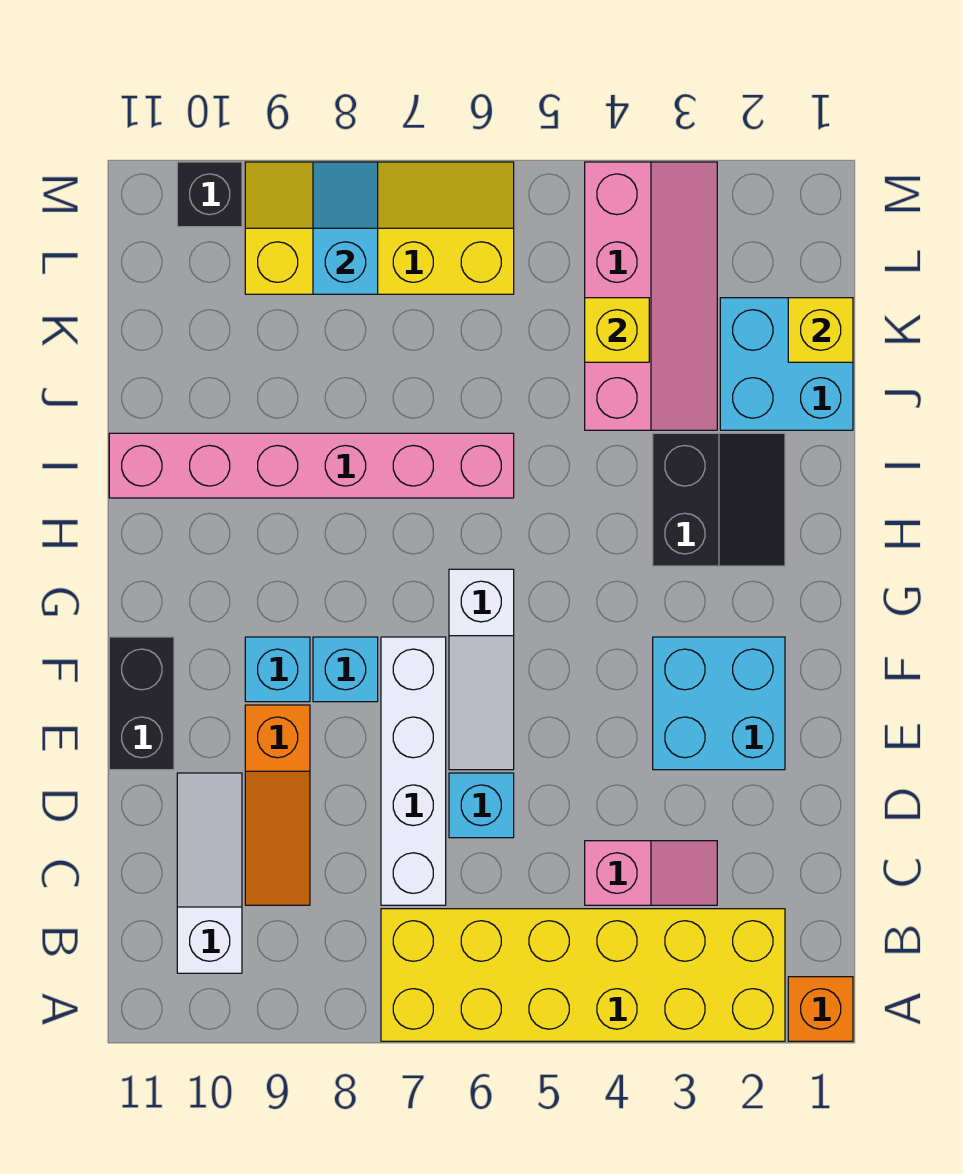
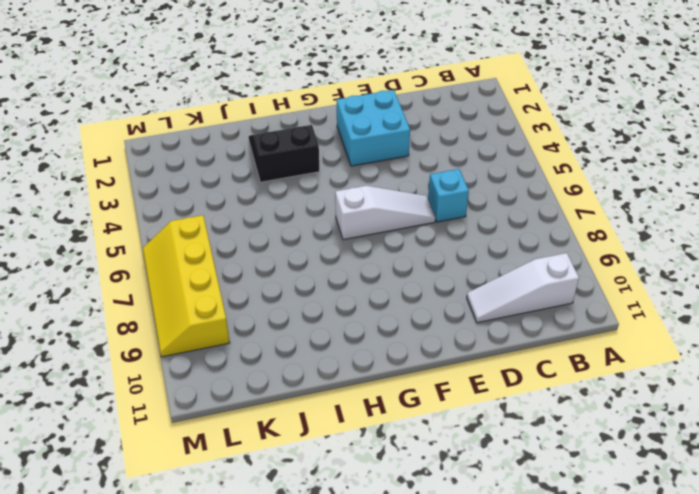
none -> orange 1x1 brick [788,977,853,1041]
none -> yellow 2x6 brick [381,909,785,1041]
none -> pink 1x2 slope [585,841,717,905]

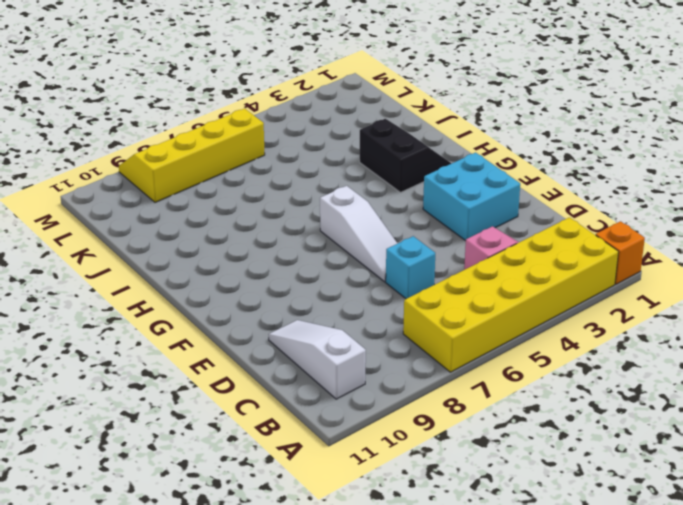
none -> white 1x4 brick [381,637,446,905]
none -> orange 1x3 slope [245,705,310,905]
none -> black 1x2 brick [109,637,174,770]

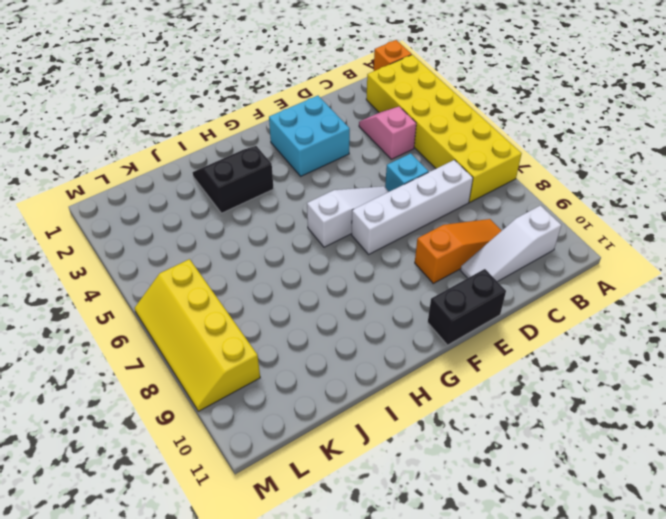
none -> cyan 1x1 brick [313,637,378,702]
none -> cyan 1x1 brick [245,637,310,702]
none -> pink 1x6 brick [109,433,514,498]

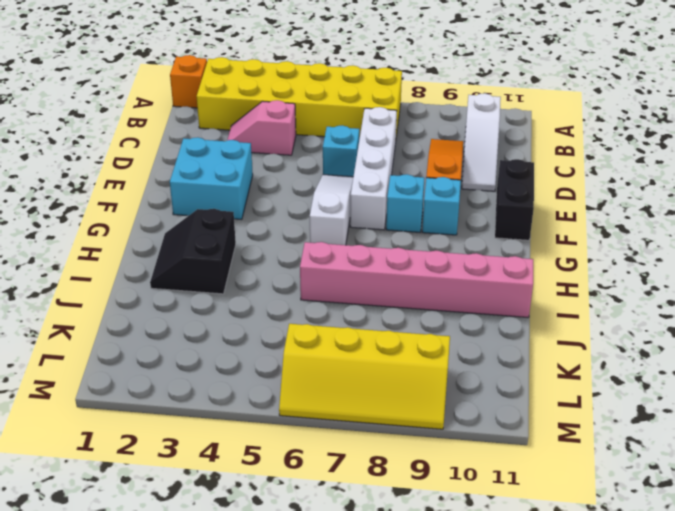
none -> cyan 2x2 brick [720,298,853,430]
none -> pink 2x4 slope [585,162,717,430]
none -> black 1x1 brick [177,162,242,227]

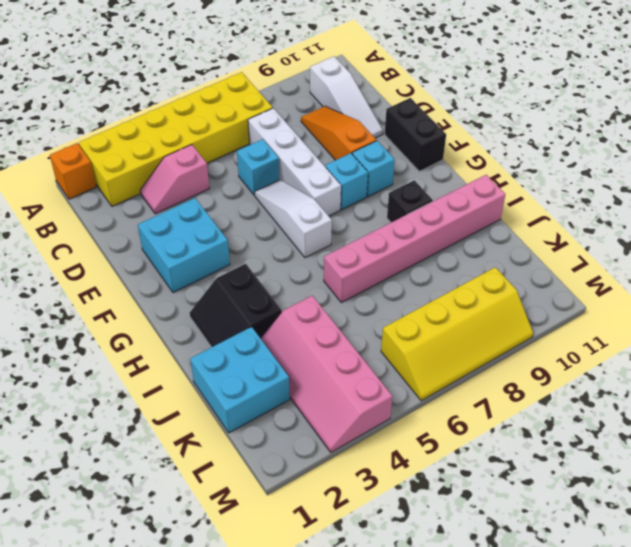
black 1x1 brick [387,180,433,222] -> black 1x1 brick moved to [177,162,242,227]
none -> yellow 1x1 brick [788,298,853,362]
none -> yellow 1x1 brick [585,298,649,362]
none -> cyan 1x2 slope [313,162,378,294]

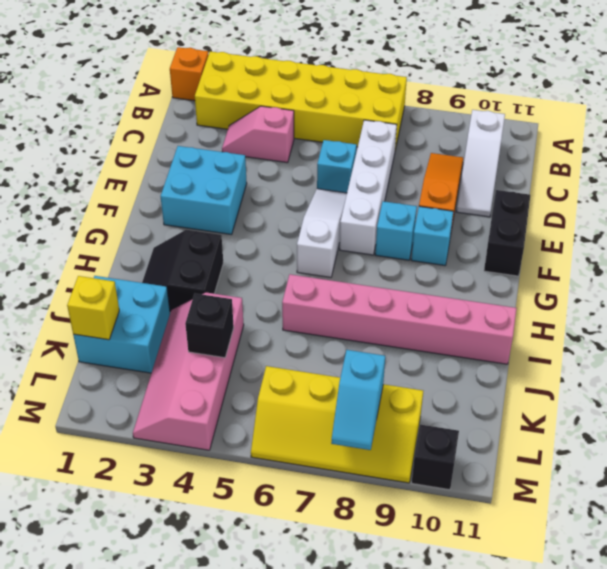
black 1x1 brick [185,294,234,358] -> yellow 1x1 brick [585,298,649,362]

